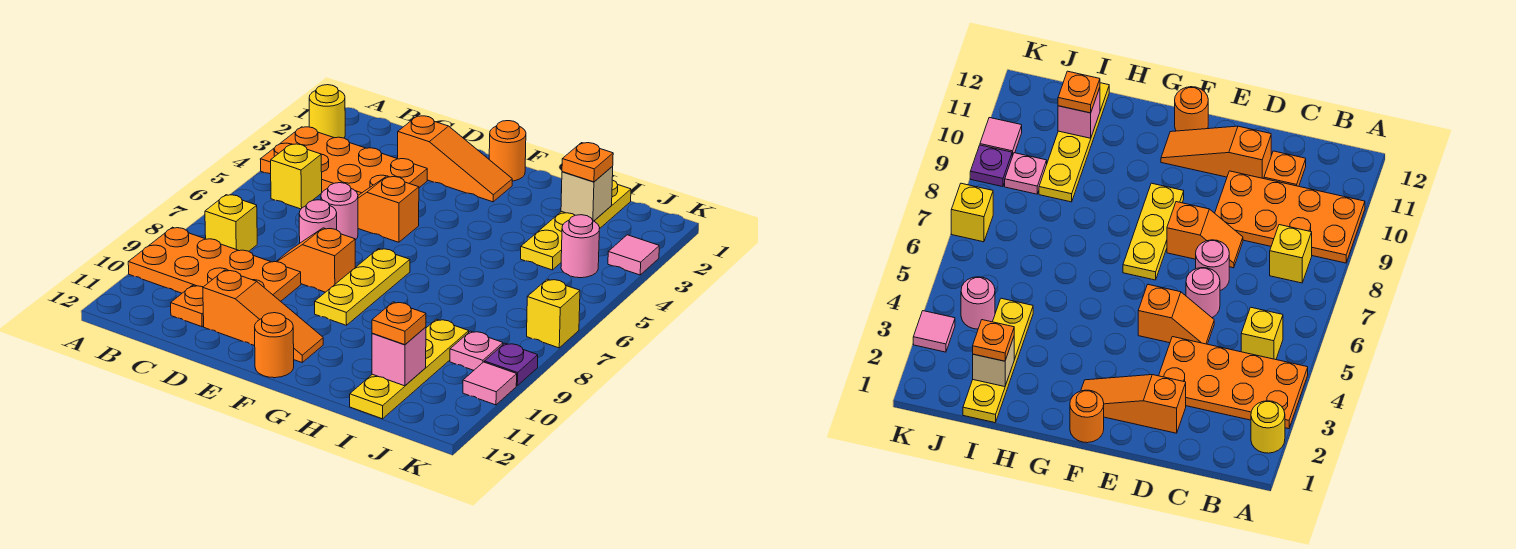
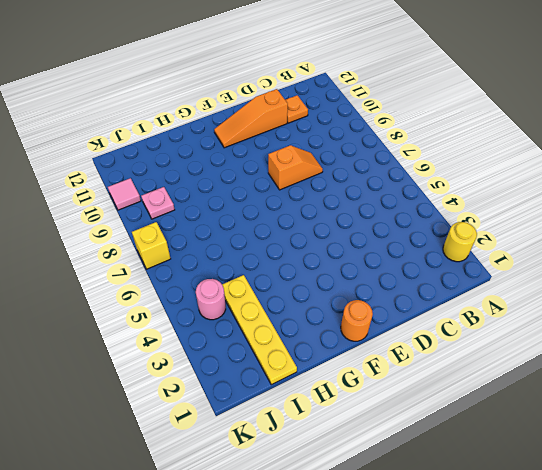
none -> orange 2x4 plate [260,127,427,195]
none -> orange 2x4 plate [128,227,301,301]
none -> yellow 1x1 brick [271,144,322,209]

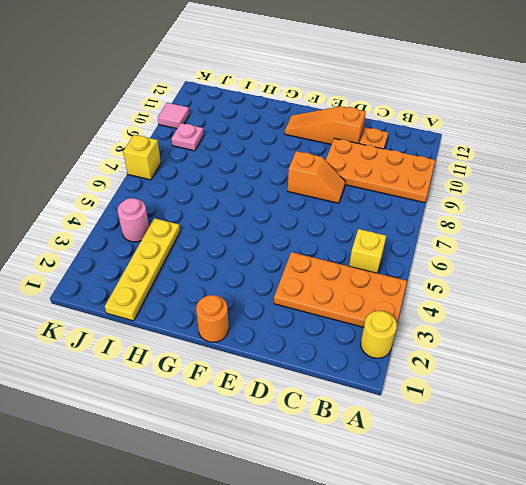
none -> yellow 1x1 brick [205,195,257,251]
none -> orange 1x3 slope [398,116,512,202]
none -> orange 1x2 slope [358,176,419,242]

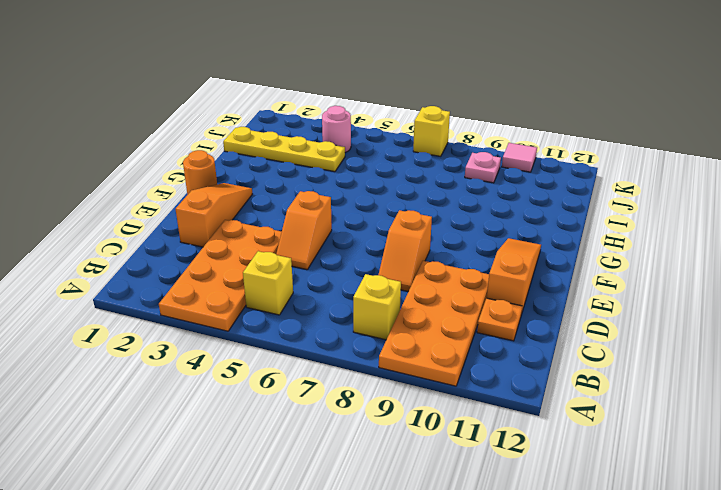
none -> yellow 1x1 round brick [309,85,345,138]
none -> pink 1x1 round brick [321,183,358,240]
none -> pink 1x1 round brick [299,200,337,243]

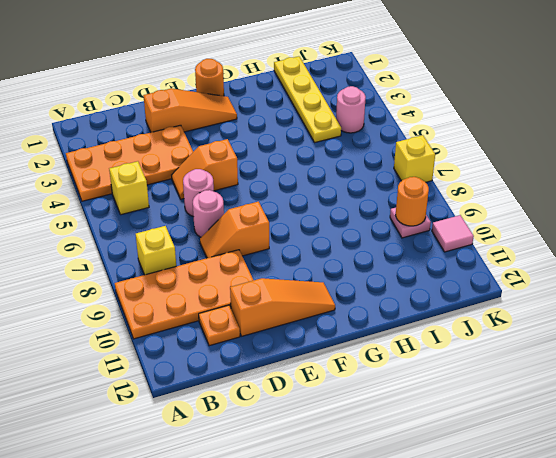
orange 1x1 round brick [396,177,429,226] -> orange 1x1 round brick moved to [255,313,294,378]
none -> yellow 1x1 round brick [309,85,345,138]
none -> yellow 1x3 plate [315,249,410,325]
none -> yellow 1x4 plate [350,319,469,419]

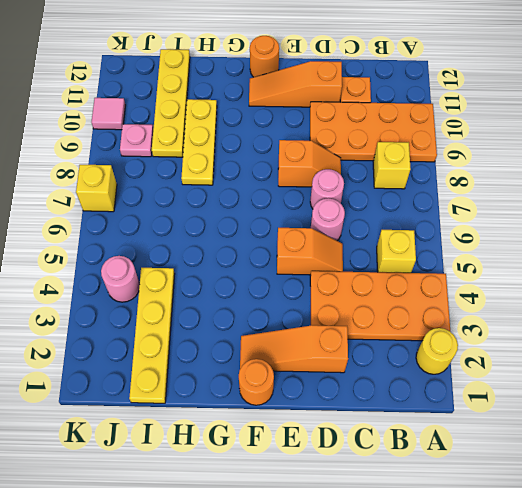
yellow 1x3 plate [181,99,217,185] -> yellow 1x3 plate moved to [315,249,410,325]
none -> pink 1x1 tile [608,235,659,275]
none -> purple 1x1 plate [485,343,538,386]
none -> tan 1x1 brick [561,166,613,221]

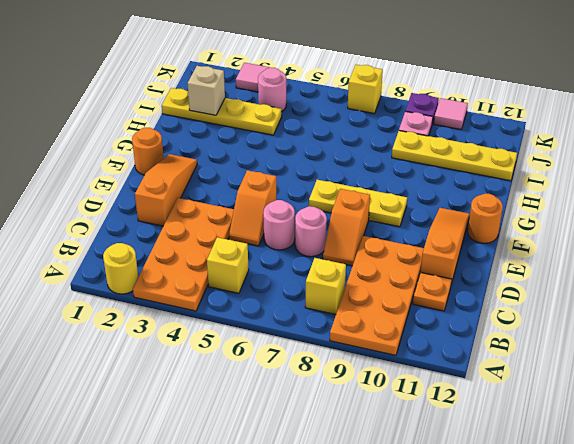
none -> pink 1x1 brick [372,327,426,386]
none -> orange 1x1 plate [562,143,613,182]
none -> orange 1x1 plate [372,302,426,345]

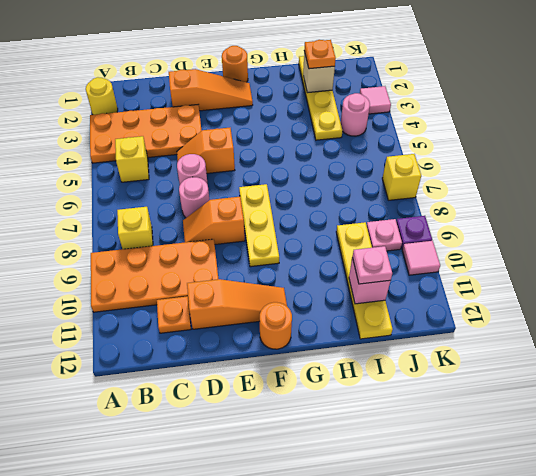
pink 1x1 plate [352,246,392,284] -> orange 1x1 plate [372,302,426,345]

